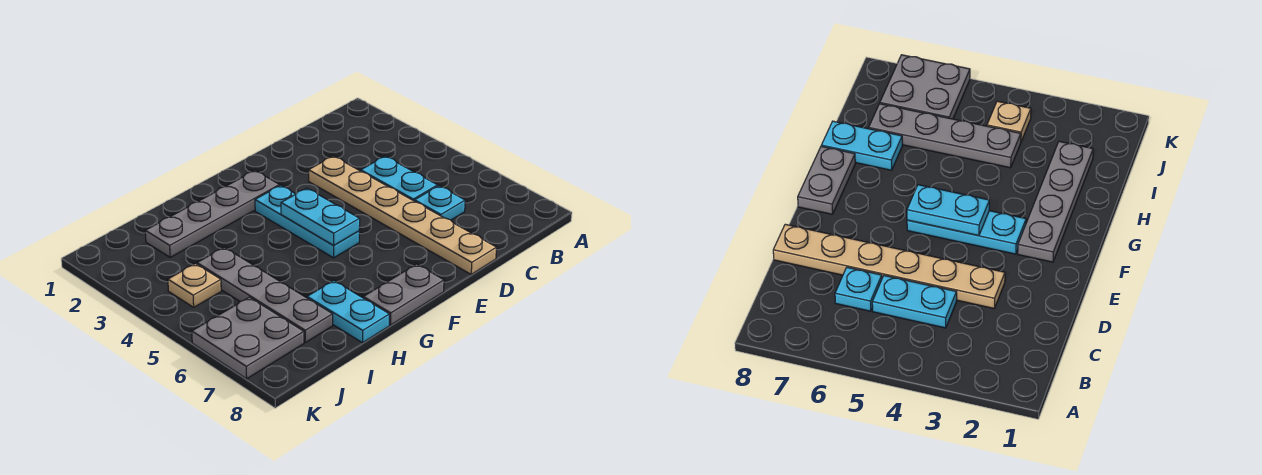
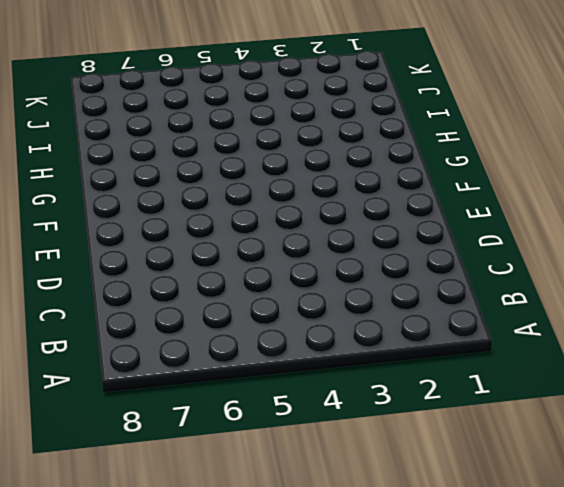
none -> cyan 1x2 plate [361,156,438,201]
none -> cyan 1x1 plate [415,186,465,220]

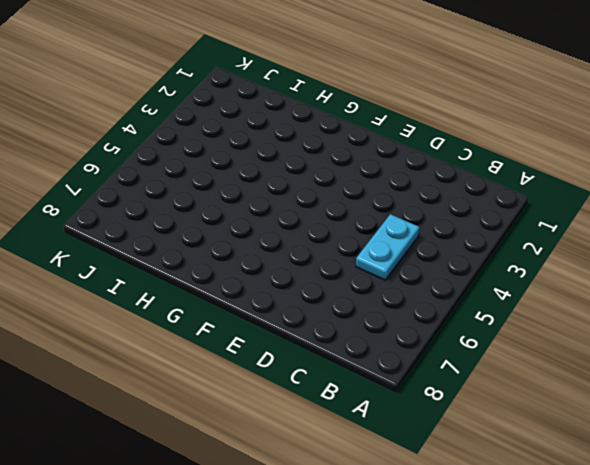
none -> cyan 1x1 plate [415,186,465,220]
none -> tan 1x6 plate [309,156,497,274]

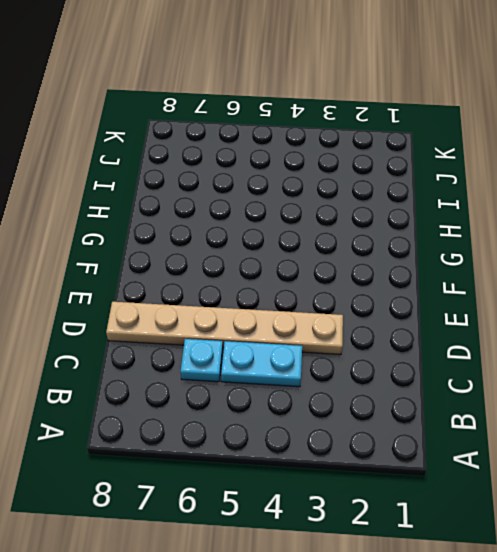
none -> grey 1x4 plate [145,171,279,257]
none -> cyan 1x3 plate [255,185,359,258]

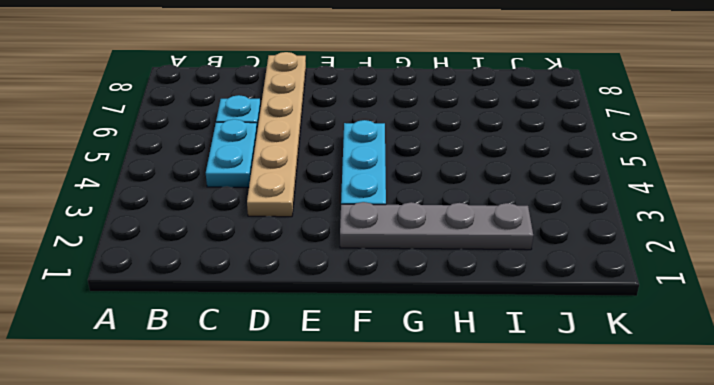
none -> grey 1x2 plate [363,264,444,325]
none -> cyan 1x2 plate [307,281,389,343]

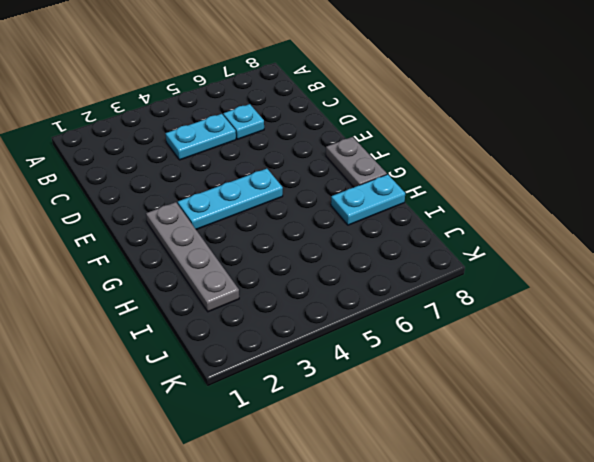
none -> tan 1x6 plate [309,156,497,274]
none -> grey 1x4 plate [197,247,333,342]

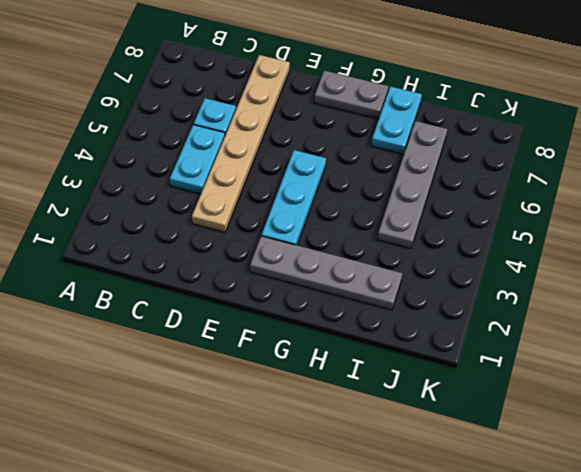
none -> tan 1x1 plate [168,264,221,307]
none -> grey 2x2 plate [192,297,304,379]

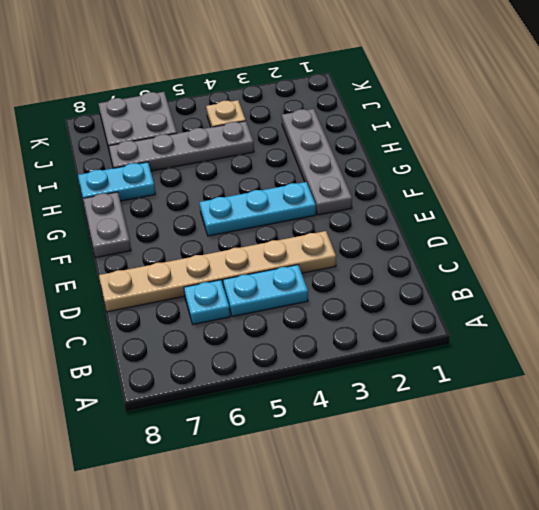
none -> cyan 1x2 plate [281,188,360,245]

